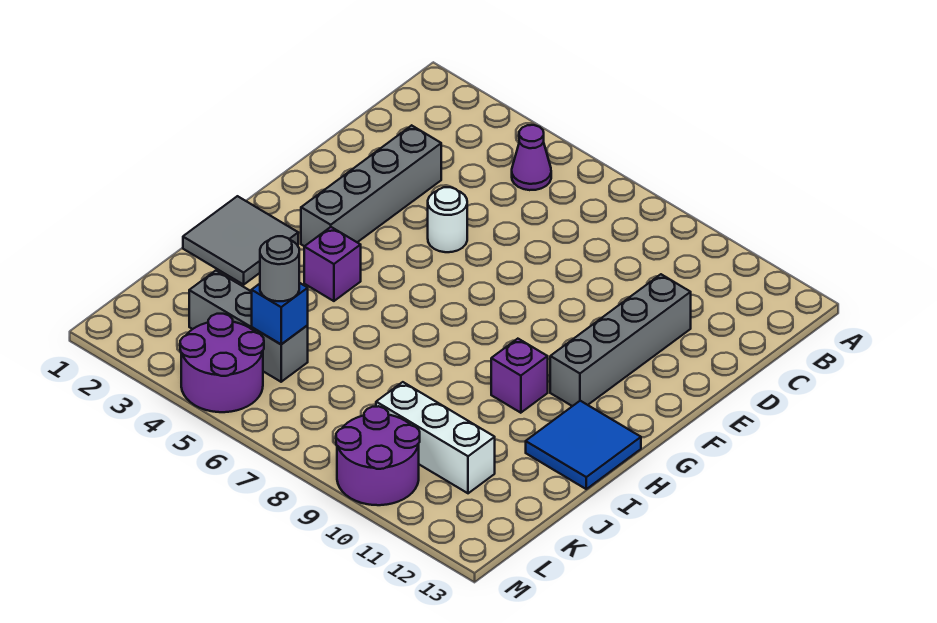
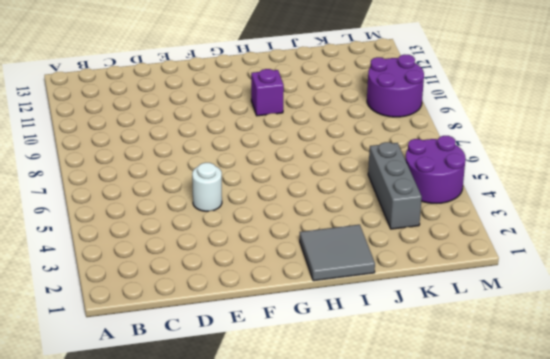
none -> purple 1x1 cone [512,125,551,190]
none -> grey 1x4 brick [301,125,441,246]
none -> grey 1x4 brick [550,274,691,406]

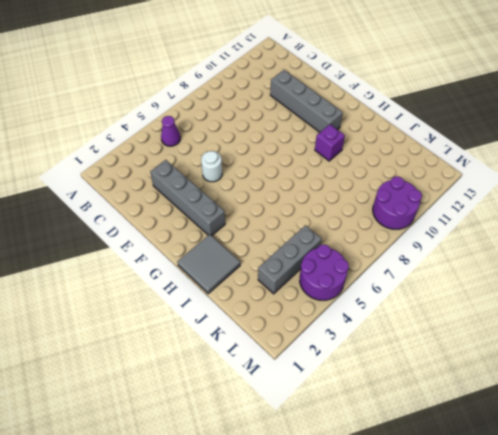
none -> purple 1x1 brick [304,227,361,301]
none -> blue 2x2 tile [526,401,641,489]
none -> white 1x3 brick [376,382,495,493]

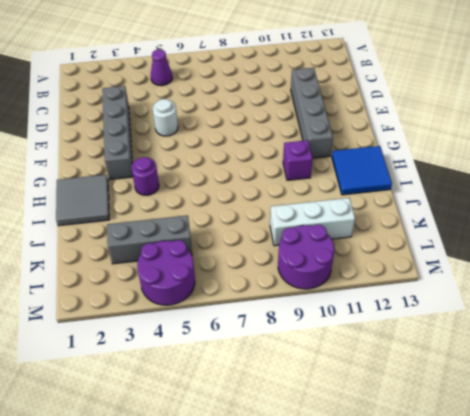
purple 1x1 round brick [131,157,159,195] -> purple 1x1 brick [304,227,361,301]
none -> blue 1x1 brick [252,283,308,344]
none -> grey 1x1 round brick [260,236,299,301]

